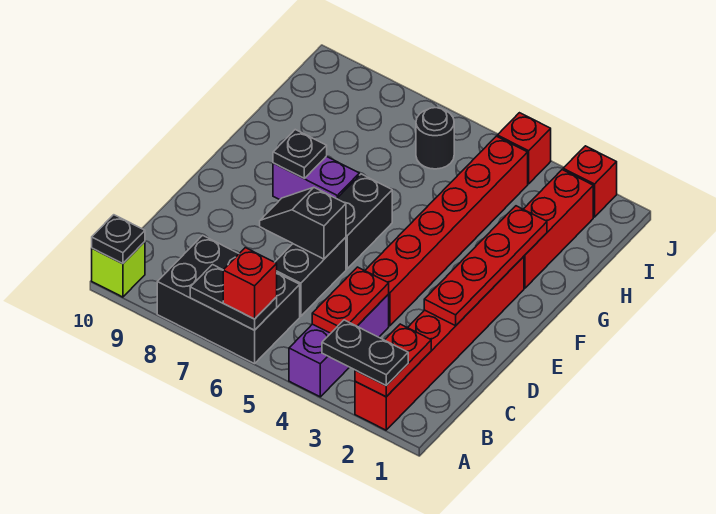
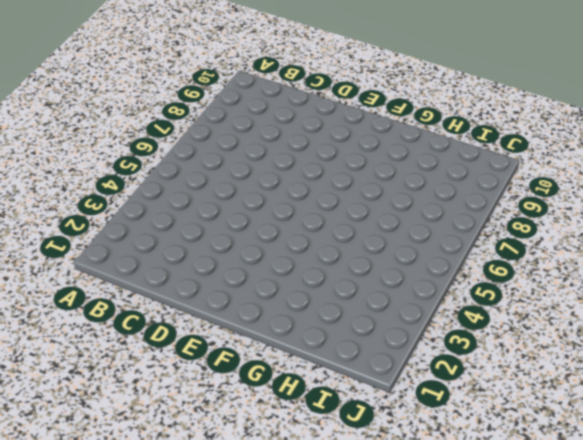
none -> red 1x6 brick [355,256,524,430]
none -> purple 1x3 brick [289,294,389,397]
none -> black 2x3 brick [157,235,300,364]

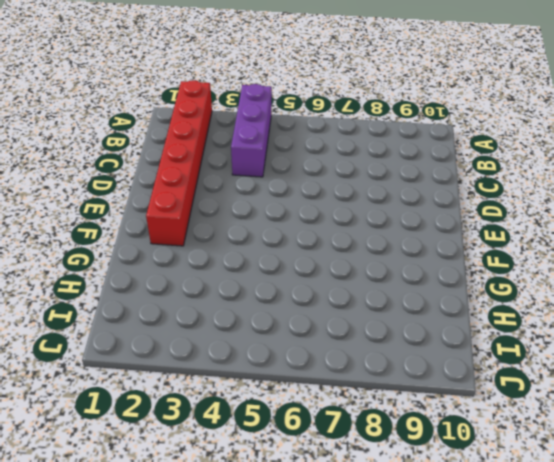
none -> black 2x3 brick [157,235,300,364]
none -> lime 1x1 brick [92,242,145,297]
none -> black 1x2 brick [275,237,346,316]

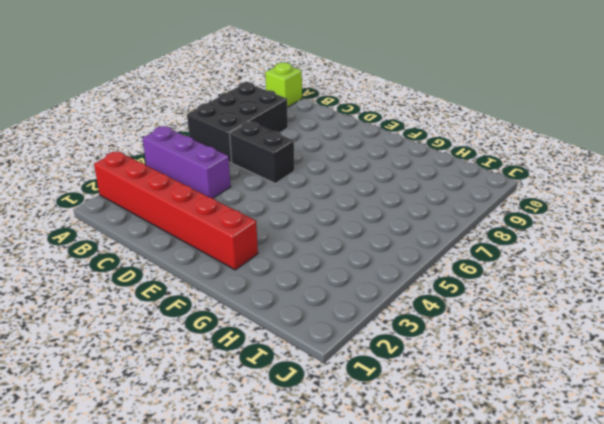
none -> red 1x6 brick [365,136,528,326]
none -> black 1x2 brick [337,174,392,269]
none -> purple 1x2 brick [273,156,359,200]

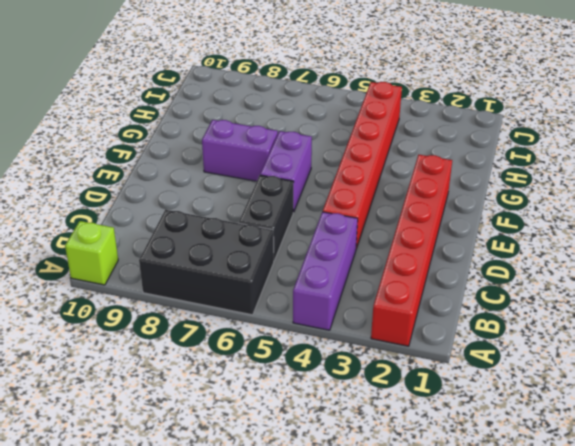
purple 1x2 brick [260,131,312,212] -> black 1x2 brick [337,174,392,269]
none -> red 1x3 brick [523,170,593,288]
none -> black 1x1 round brick [416,108,454,169]
none -> red 1x1 brick [563,146,617,217]

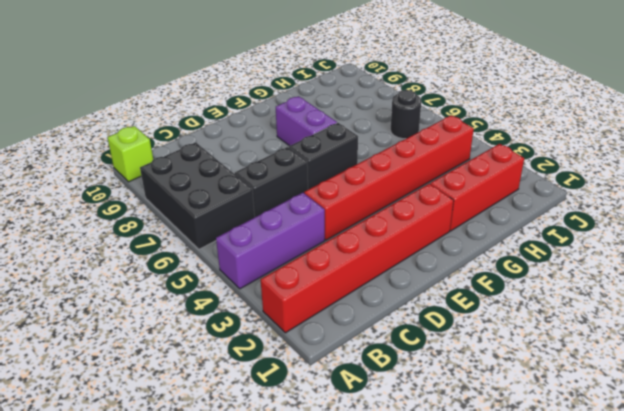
none -> red 1x1 brick [563,146,617,217]
none -> red 1x1 brick [497,113,551,184]
none -> red 1x2 plate [355,324,431,397]

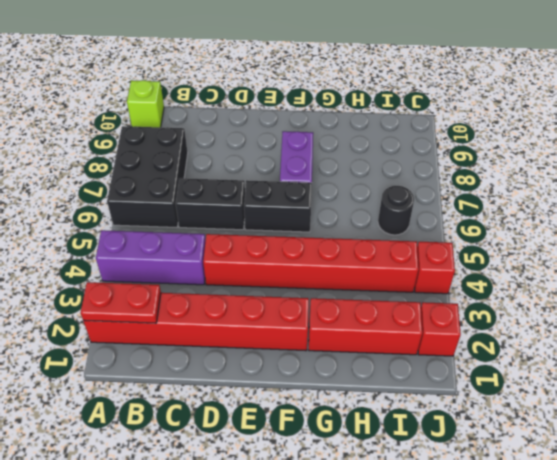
none -> black 1x2 plate [190,265,277,330]
none -> black 1x1 plate [92,215,145,264]
none -> red 1x2 plate [312,267,389,333]

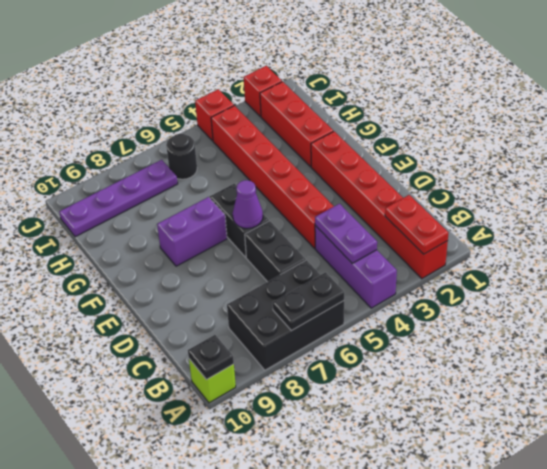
purple 1x2 plate [315,204,377,264] -> red 1x2 plate [312,267,389,333]
purple 1x1 cone [233,180,263,228] -> none
purple 1x4 plate [59,160,178,237] -> none
none -> red 1x4 plate [424,206,547,326]
none -> black 1x2 slope [260,188,346,259]
none -> black 1x1 plate [273,130,327,178]

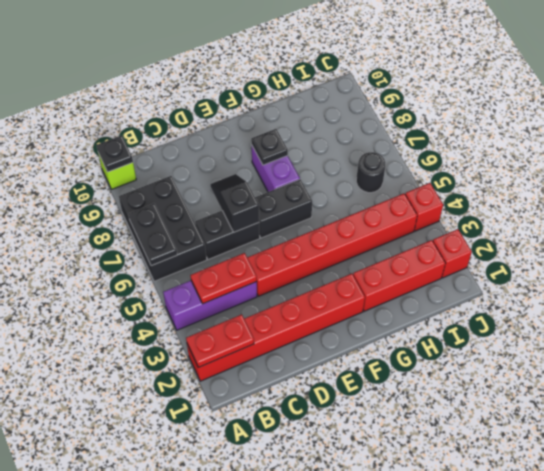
none -> red 1x4 plate [424,206,547,326]
none -> black 1x2 plate [322,320,408,385]
none -> red 1x1 brick [223,248,277,319]

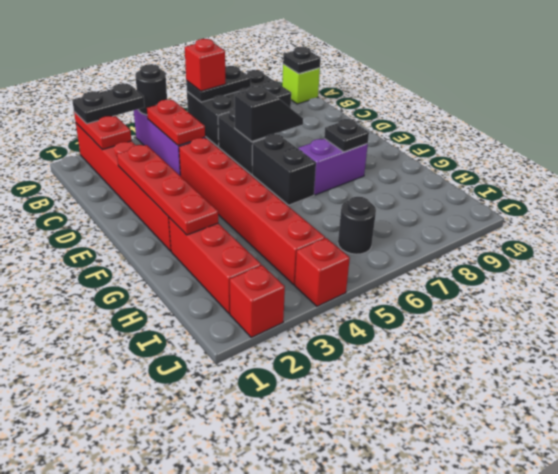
black 1x1 round brick [135,64,167,115] -> none

